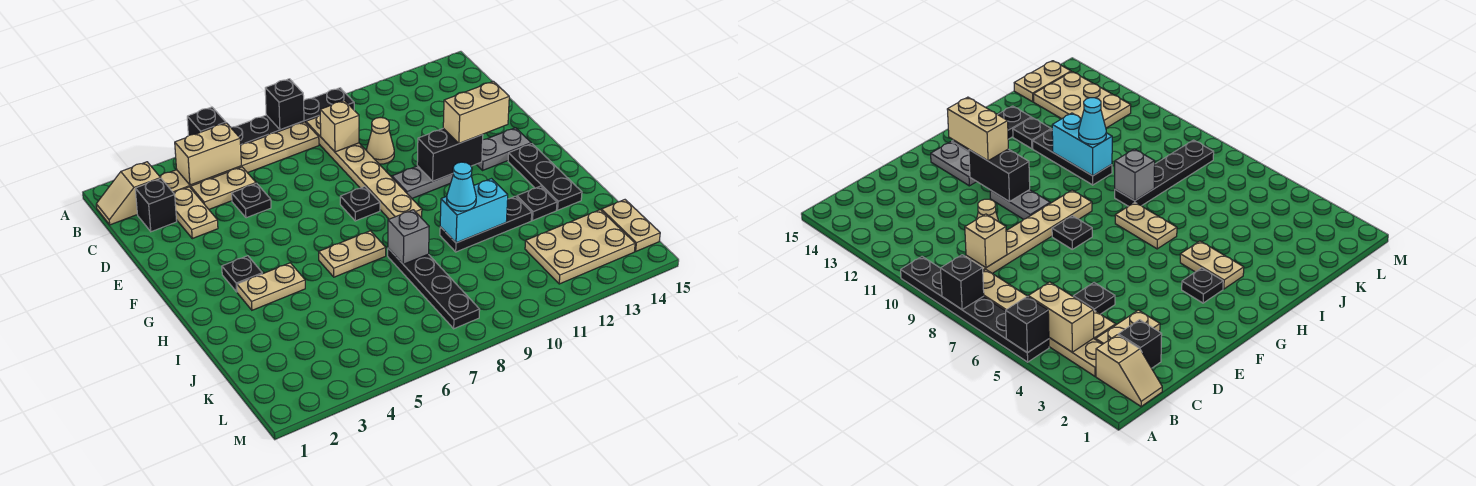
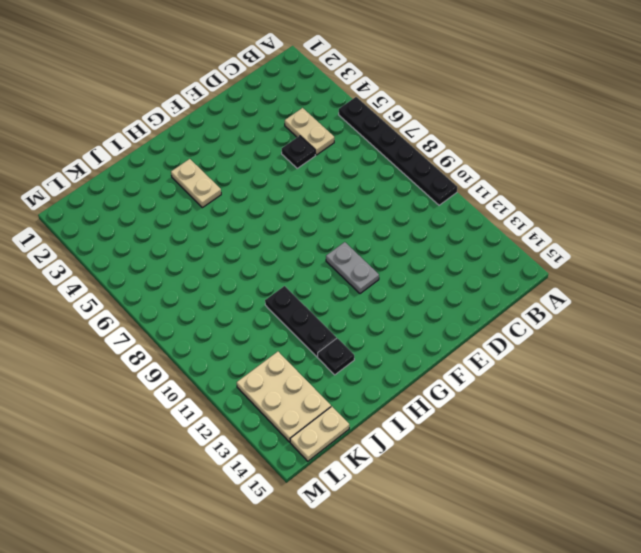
none -> tan 1x2 slope [96,162,161,225]
none -> tan 1x6 plate [160,122,319,193]
none -> tan 1x6 plate [306,115,422,219]
none -> black 1x1 brick [135,179,177,232]

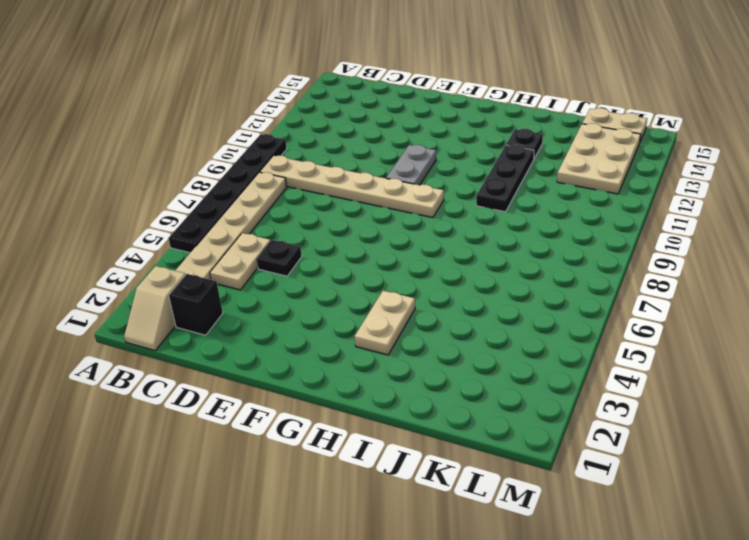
none -> tan 1x2 plate [174,187,218,239]
none -> tan 1x1 cone [366,118,394,164]
none -> black 1x1 plate [340,187,380,221]
none -> grey 1x2 plate [476,128,531,170]

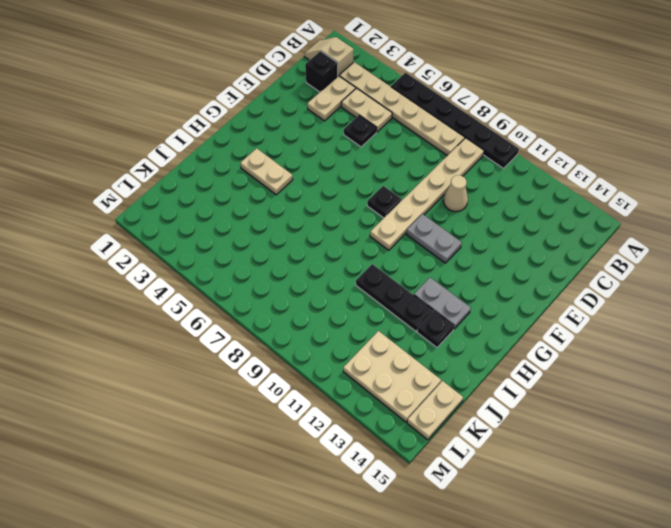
grey 1x2 plate [414,278,471,329] -> grey 1x2 plate moved to [476,128,531,170]
none -> black 1x1 plate [222,256,262,292]
none -> black 1x3 plate [508,144,582,210]
none -> tan 1x2 plate [319,231,386,277]
none -> black 1x4 plate [388,248,480,329]

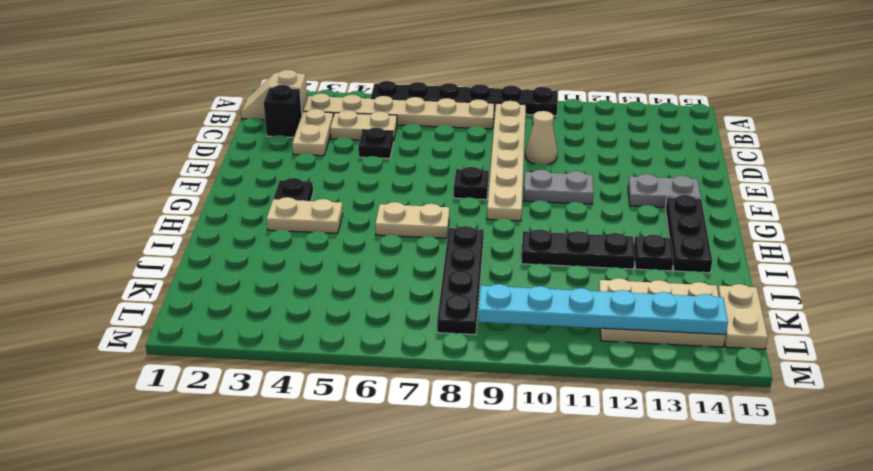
cyan 1x6 plate [478,284,728,335] -> none
none -> black 1x1 brick [187,107,226,136]
none -> black 1x1 brick [265,79,304,130]
none -> tan 1x2 brick [175,123,241,185]
none -> tan 1x1 brick [320,100,359,152]

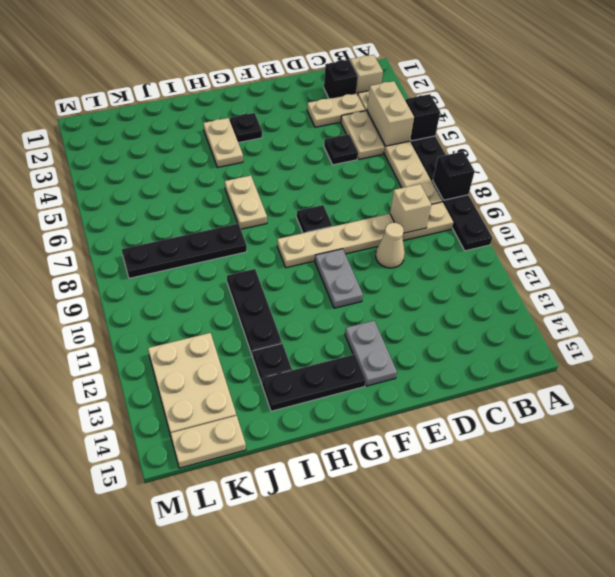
none -> black 1x2 brick [417,128,483,181]
none -> grey 1x1 brick [388,210,429,264]
none -> cyan 1x2 brick [440,179,508,243]
none -> tan 1x2 brick [443,81,509,143]

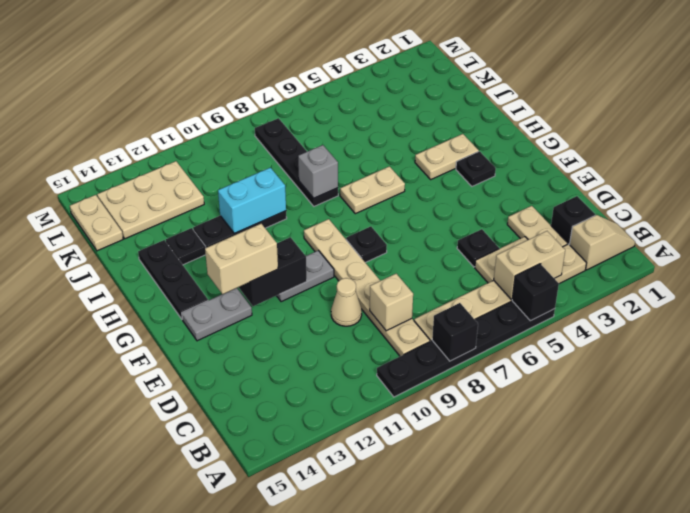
none -> cyan 1x1 cone [447,162,476,211]

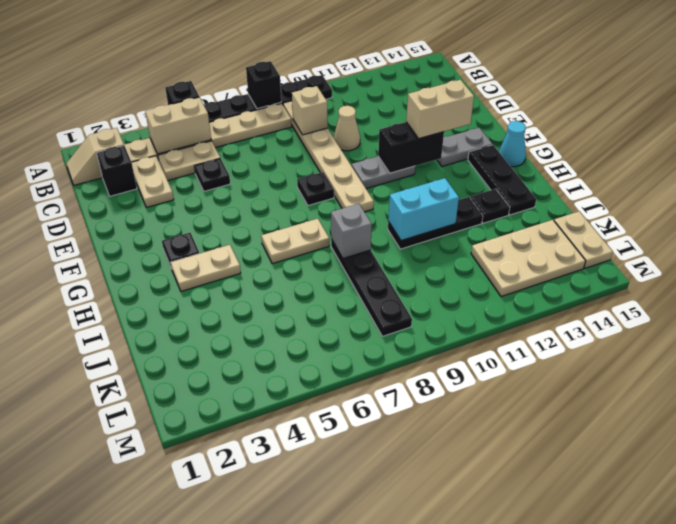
cyan 1x1 cone [499,121,526,167] -> cyan 1x1 cone moved to [447,162,476,211]

